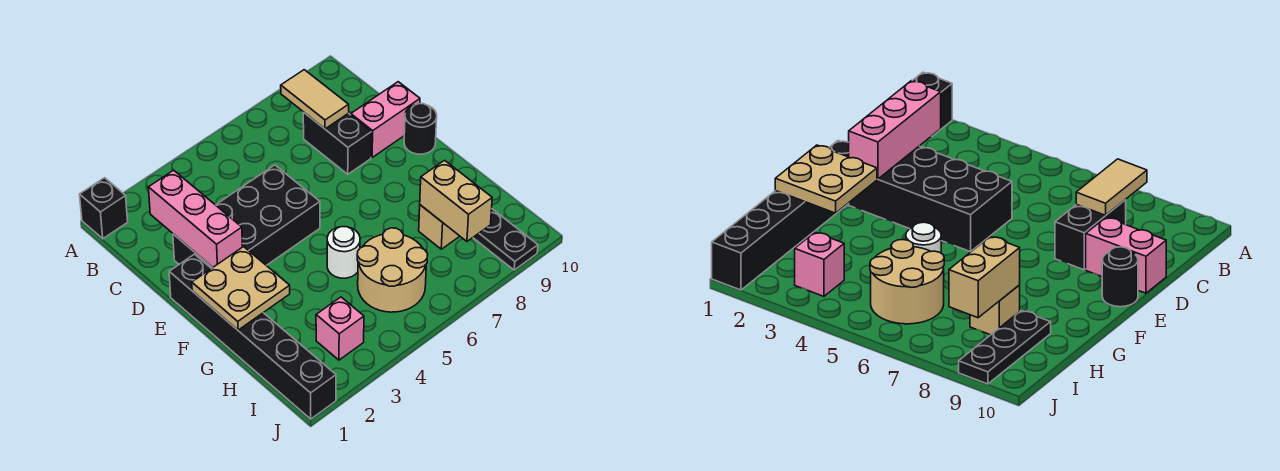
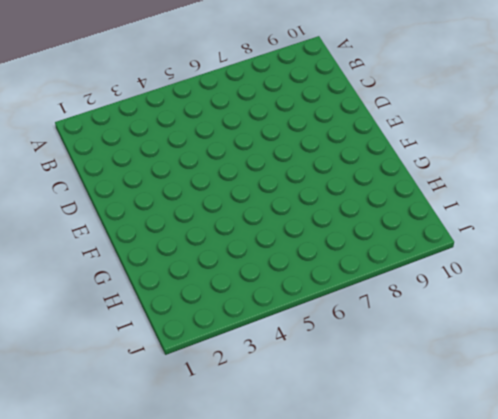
none -> black 1x1 brick [80,178,128,239]
none -> black 1x2 brick [303,112,372,174]
none -> black 2x4 brick [173,165,320,269]

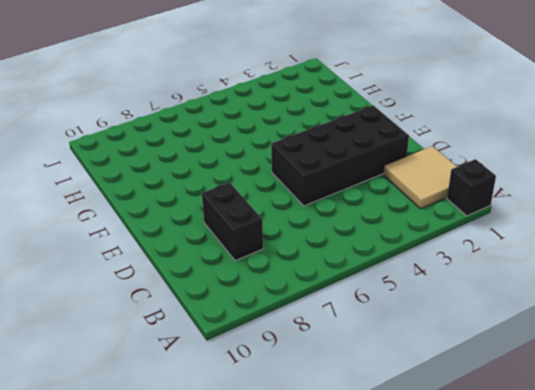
tan 2x2 tile [383,146,457,209] -> none
none -> pink 1x2 brick [351,82,420,157]
none -> black 1x6 brick [169,254,336,419]
none -> black 1x1 round brick [404,104,437,154]

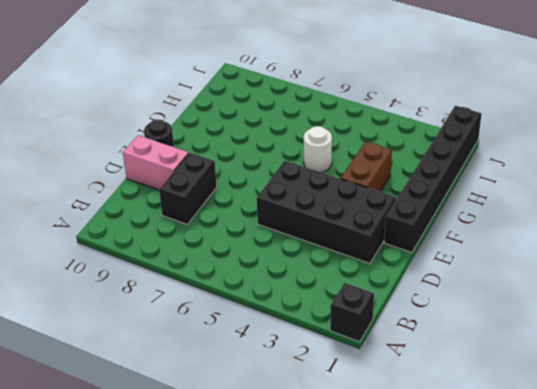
brown 1x2 brick [341,141,392,191] -> none
none -> tan 2x2 round brick [357,228,428,312]
none -> tan 1x1 brick [419,205,459,249]
none -> black 1x3 plate [473,209,538,270]

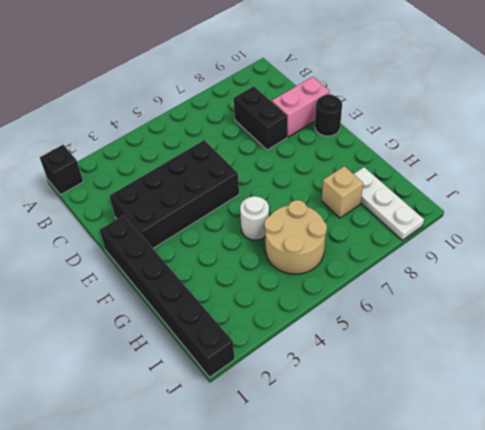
white 1x3 plate [354,167,424,240] -> black 1x3 plate [473,209,538,270]
none -> pink 1x1 brick [316,297,364,360]
none -> tan 1x2 tile [281,70,349,129]
none -> pink 1x3 brick [148,170,242,267]

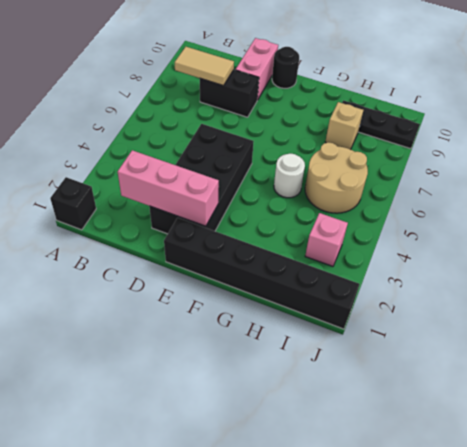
none -> tan 2x2 plate [192,247,290,330]
none -> tan 1x2 brick [420,160,492,241]

